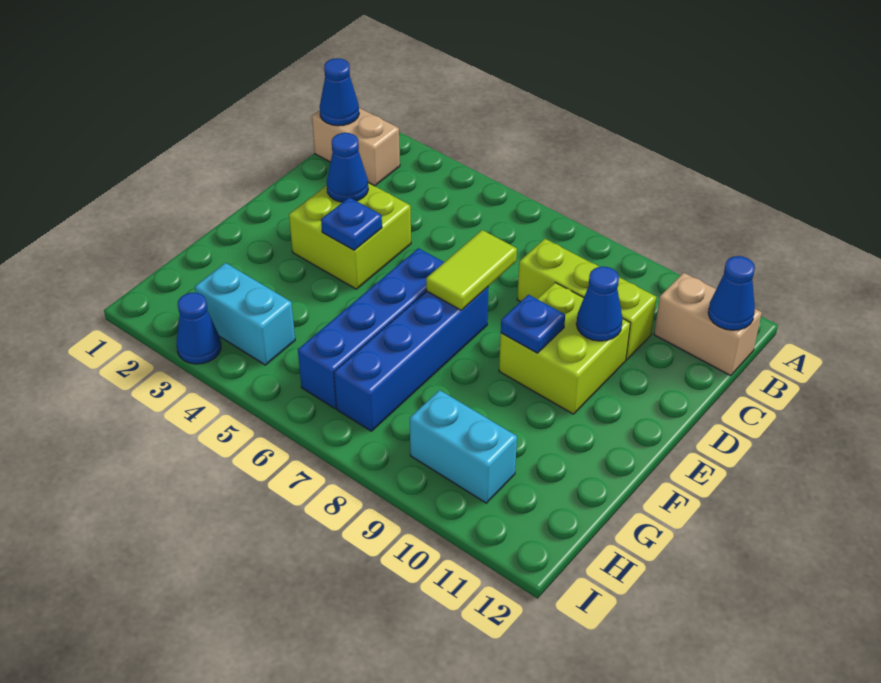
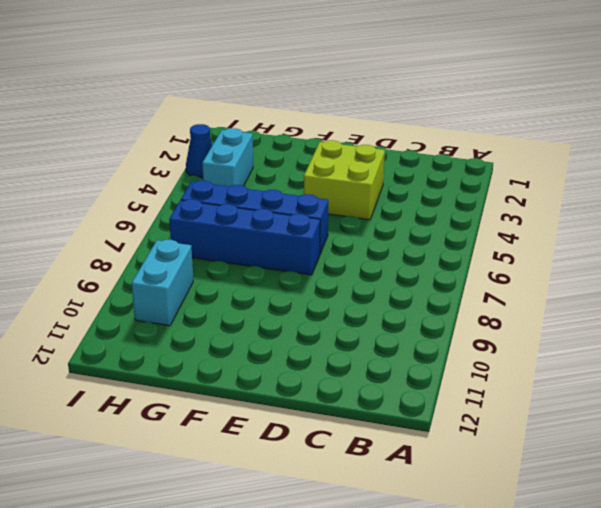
none -> tan 1x2 brick [312,108,400,186]
none -> tan 1x2 brick [654,273,762,376]
none -> lime 1x3 brick [517,239,656,360]

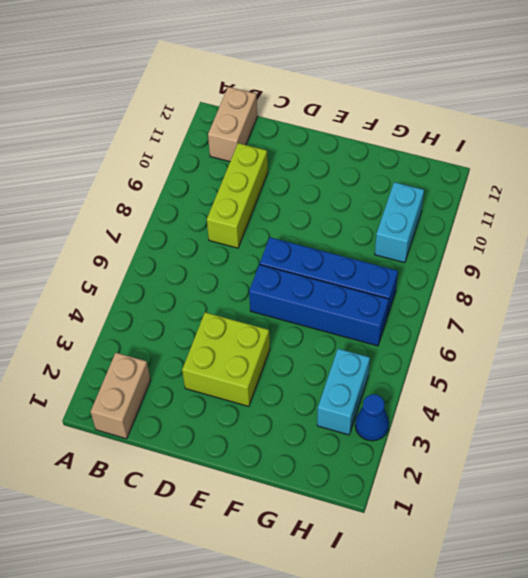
none -> lime 2x2 brick [499,283,630,414]
none -> blue 1x1 cone [320,58,359,126]
none -> blue 1x1 cone [708,256,755,330]

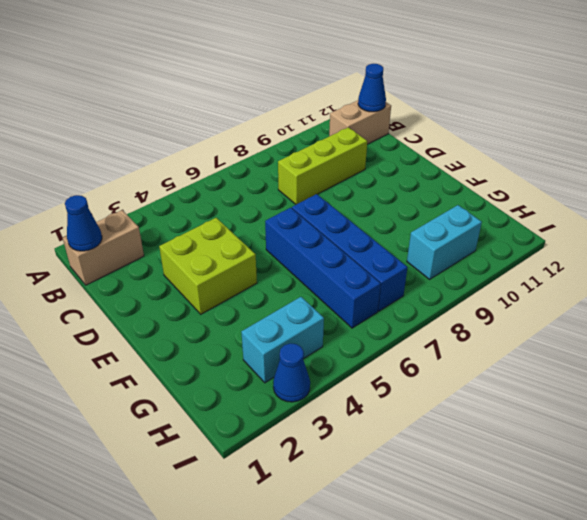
none -> lime 2x2 brick [499,283,630,414]
none -> blue 1x1 cone [327,133,368,202]
none -> lime 1x2 tile [426,230,517,310]

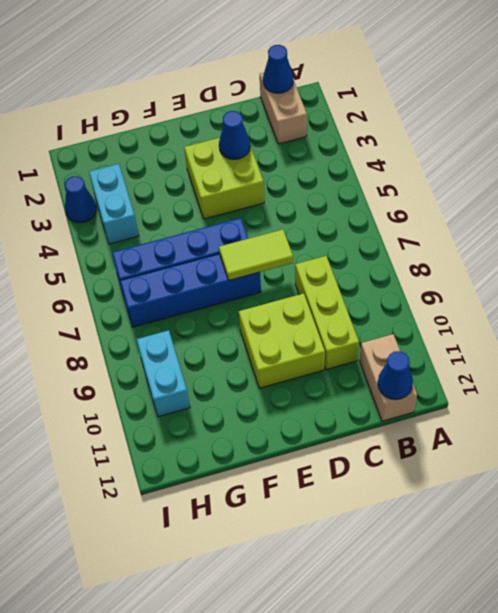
none -> blue 1x1 cone [576,267,623,341]
none -> blue 1x1 plate [321,197,382,250]
none -> blue 1x1 plate [501,295,565,353]

